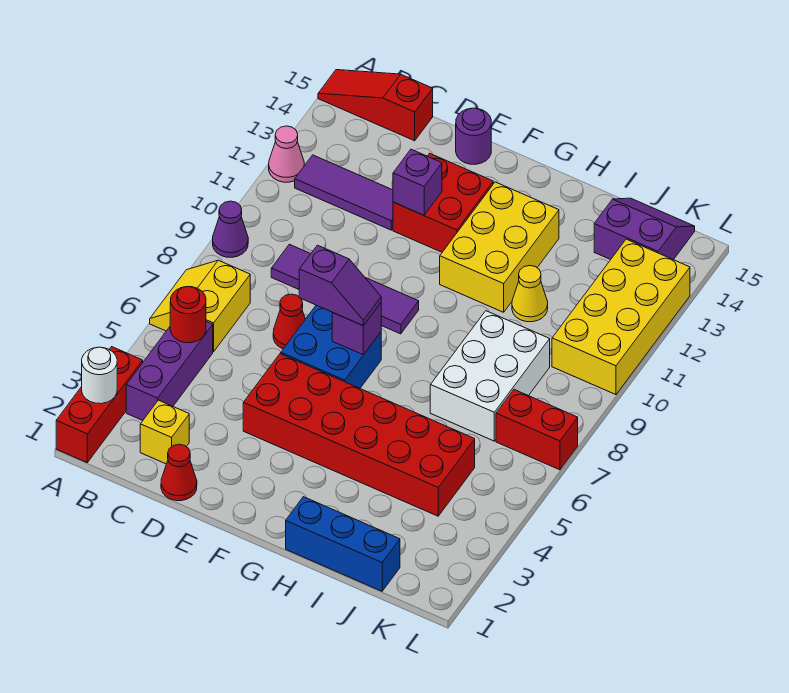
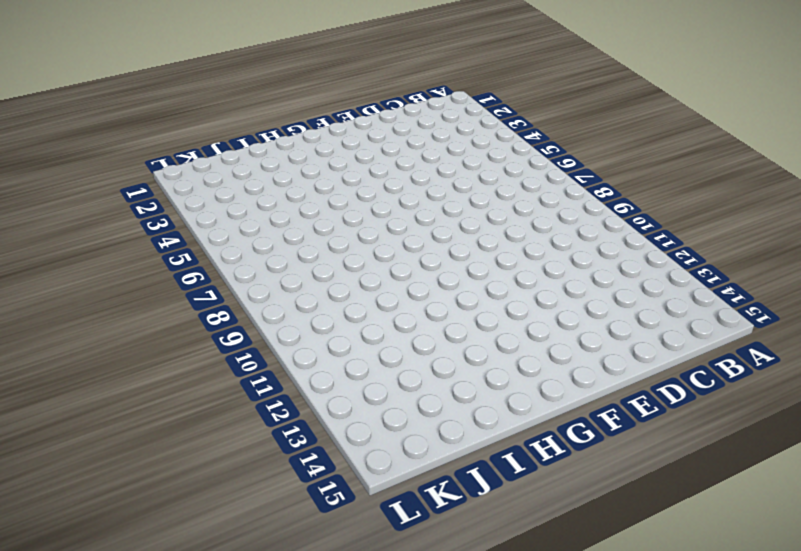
none -> red 1x3 brick [56,347,143,462]
none -> yellow 2x2 slope [150,260,250,352]
none -> purple 1x1 cone [213,201,248,257]

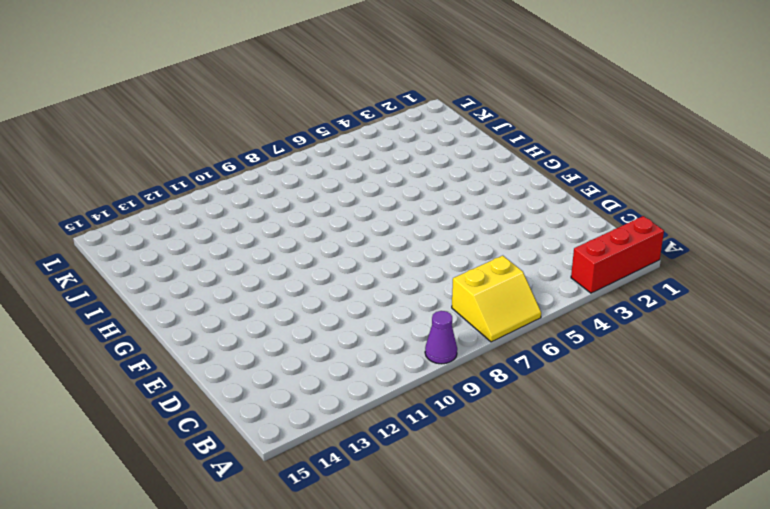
none -> pink 1x1 cone [269,126,304,182]
none -> red 1x3 slope [318,70,433,141]
none -> purple 1x3 brick [126,322,213,420]

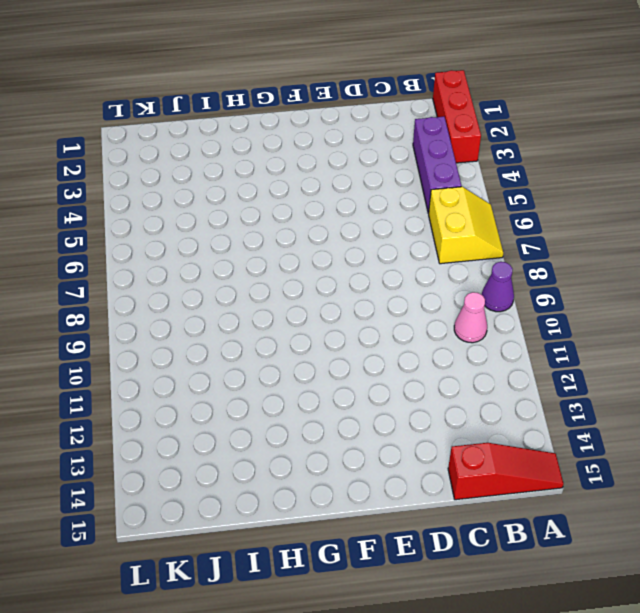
pink 1x1 cone [454,292,487,343] -> pink 1x1 cone moved to [269,126,304,182]
none -> purple 1x3 tile [295,155,393,230]
none -> yellow 1x1 brick [140,400,189,464]
none -> purple 1x4 tile [271,244,419,334]

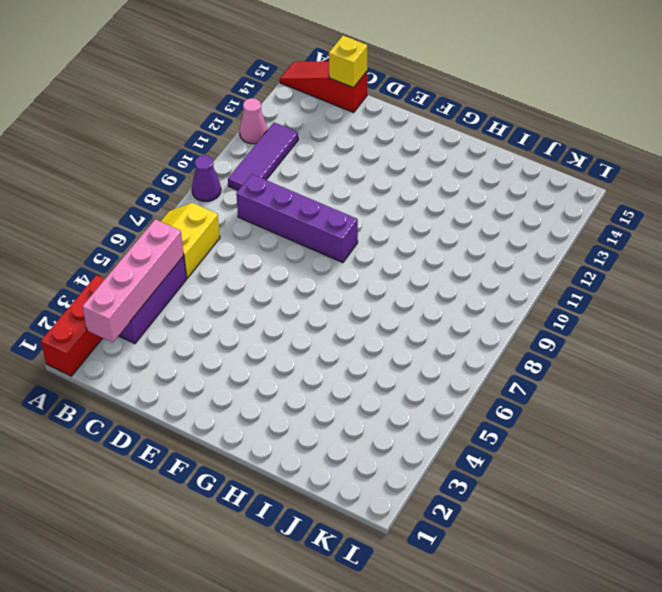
pink 1x4 brick [82,219,184,343] -> red 1x1 round brick [170,286,206,343]
purple 1x3 tile [228,123,298,190] -> purple 1x3 tile turned to [295,155,393,230]
purple 1x4 brick [236,174,358,263] -> purple 1x4 tile [271,244,419,334]
yellow 1x1 brick [329,36,367,88] -> yellow 1x1 brick moved to [140,400,189,464]
none -> red 1x1 cone [161,444,197,501]
none -> red 1x1 cone [273,294,305,349]
none -> red 2x6 brick [243,354,475,516]

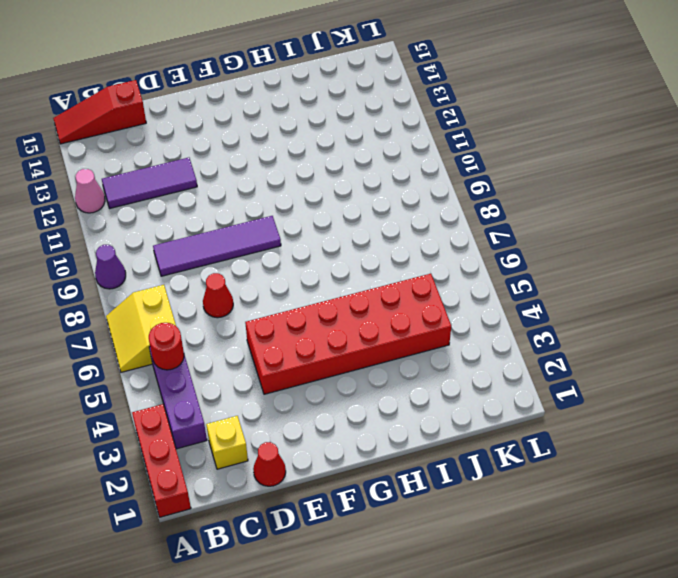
none -> blue 2x2 brick [281,305,381,388]
none -> red 2x2 brick [393,153,493,252]
none -> purple 1x1 round brick [456,108,491,164]

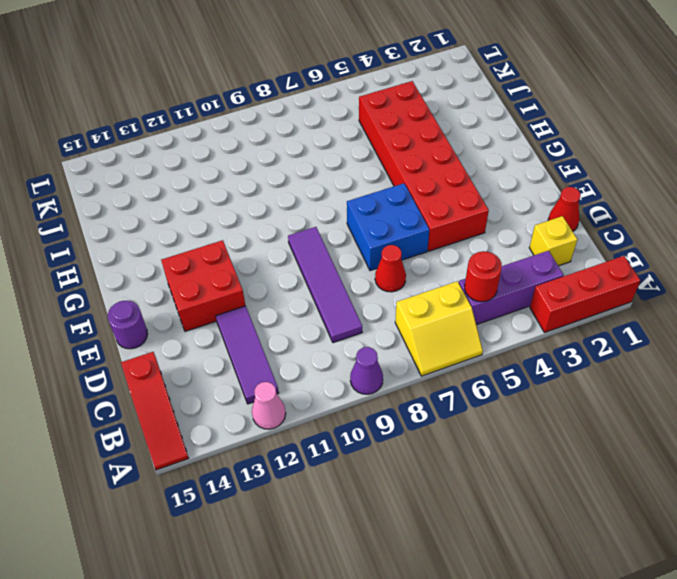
none -> yellow 2x3 brick [440,182,559,312]
none -> blue 1x3 brick [286,497,400,591]
none -> white 2x3 brick [430,311,550,441]

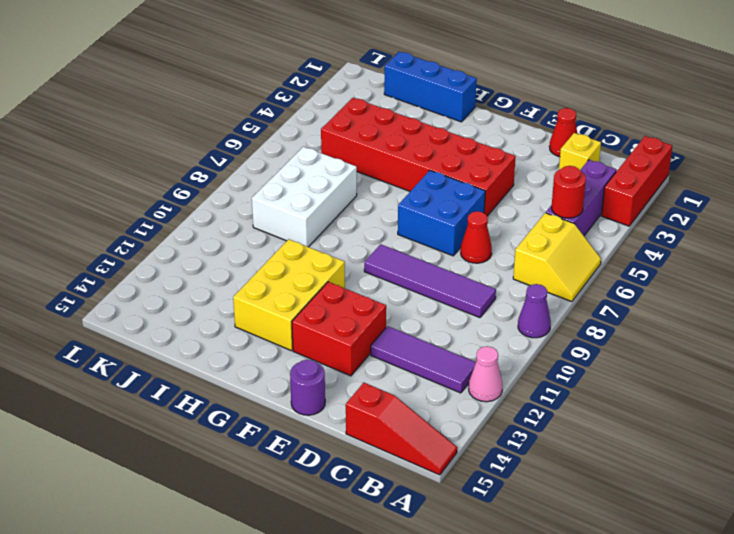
none -> yellow 1x1 cone [512,266,548,322]
none -> purple 2x2 slope [594,198,695,260]
none -> red 1x2 brick [496,390,578,470]

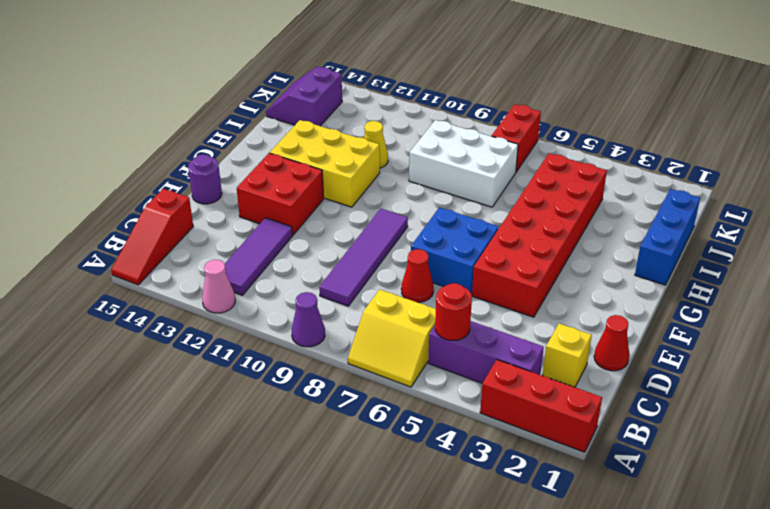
none -> yellow 2x4 brick [552,239,690,395]
none -> white 1x1 round brick [82,347,117,404]
none -> purple 1x1 brick [393,149,442,215]

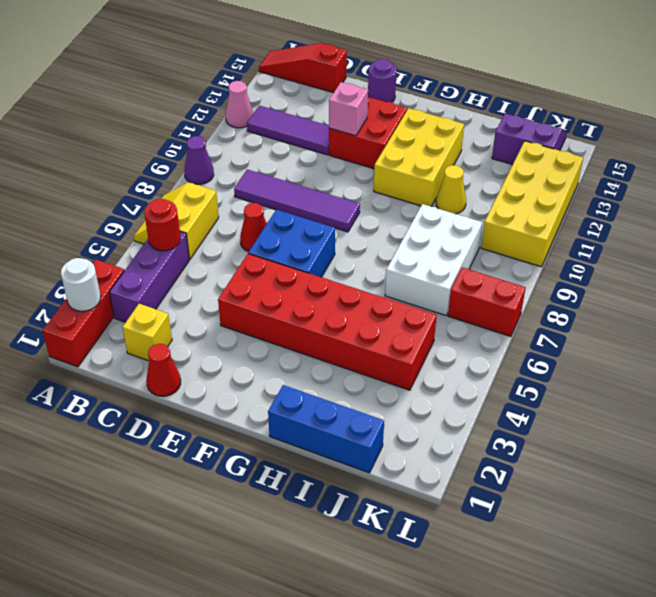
pink 1x1 brick [329,82,368,136] -> purple 1x1 brick [393,149,442,215]
none -> purple 1x1 brick [332,303,381,355]
none -> purple 1x2 slope [299,245,381,326]

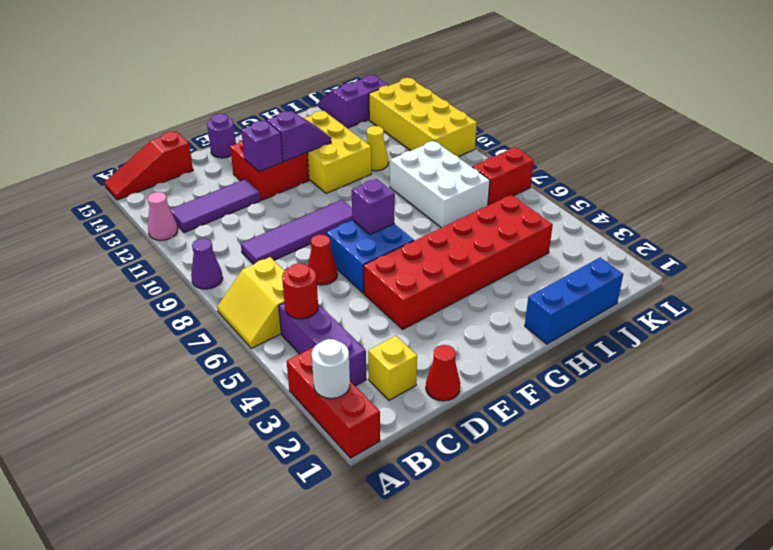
purple 1x2 slope [267,111,331,162] -> purple 1x2 slope moved to [299,245,381,326]

